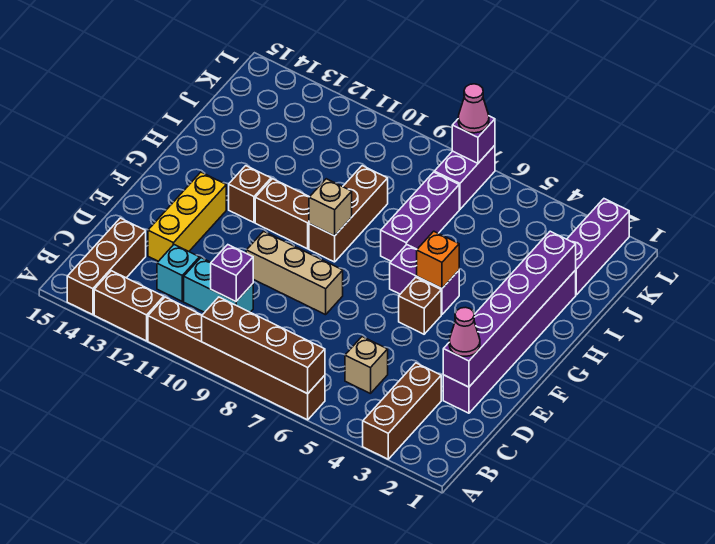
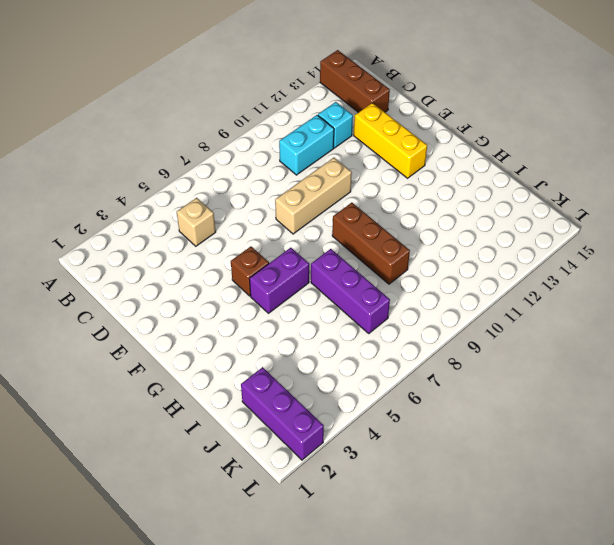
none -> brown 1x3 brick [363,363,441,459]
none -> brown 1x6 brick [148,297,325,420]
none -> brown 1x2 brick [94,271,164,341]

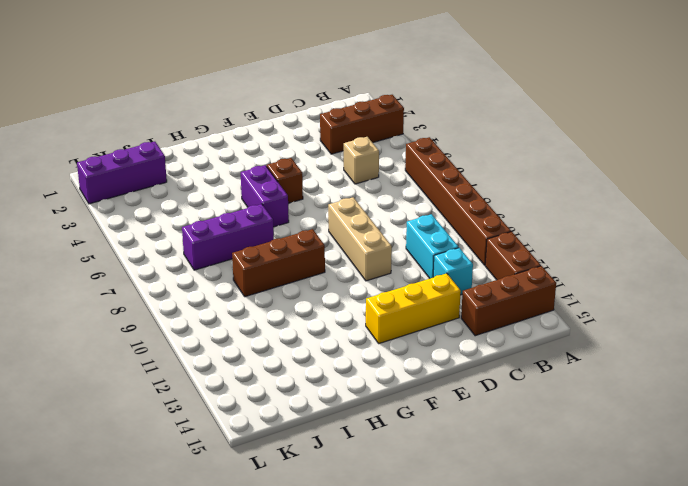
none -> purple 1x6 brick [443,270,576,413]
none -> brown 1x2 brick [255,179,309,249]
none -> brown 1x1 brick [229,166,271,222]

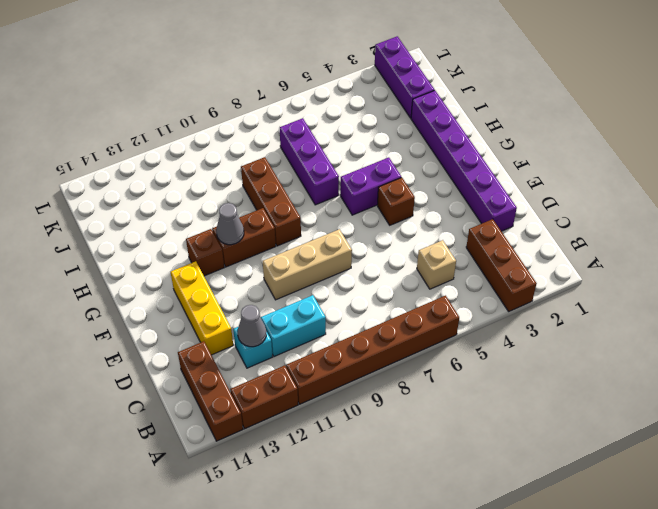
grey 1x1 cone [238,305,266,347] -> none
grey 1x1 cone [216,203,244,245] -> none
none -> purple 1x2 brick [434,145,495,209]
none -> brown 1x4 brick [202,297,325,394]
none -> purple 1x1 brick [211,245,253,302]

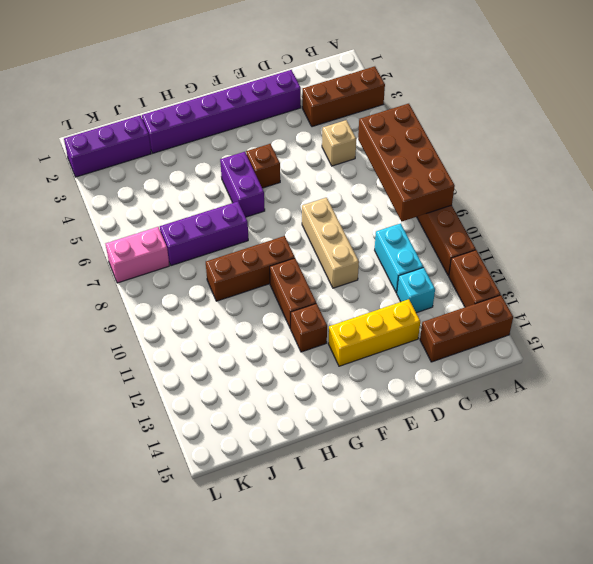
brown 2x4 brick [358,104,455,221] -> brown 1x4 brick [202,297,325,394]
pink 1x2 brick [106,227,169,283] -> purple 1x2 brick [434,145,495,209]
none -> purple 1x1 brick [211,245,253,302]
none -> purple 1x6 brick [443,231,576,387]
none -> orange 1x1 brick [417,231,459,288]

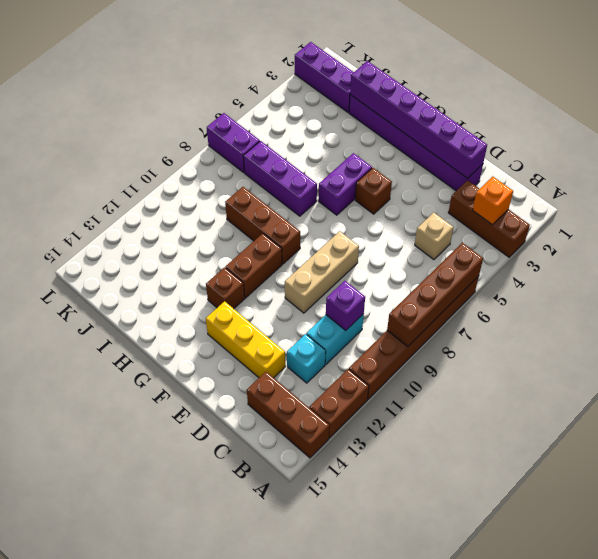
orange 1x1 brick [473,177,513,225] -> orange 1x1 brick moved to [417,231,459,288]
none -> tan 1x1 brick [309,179,352,236]
none -> purple 1x1 brick [452,116,495,163]
none -> pink 1x1 cone [449,307,480,356]

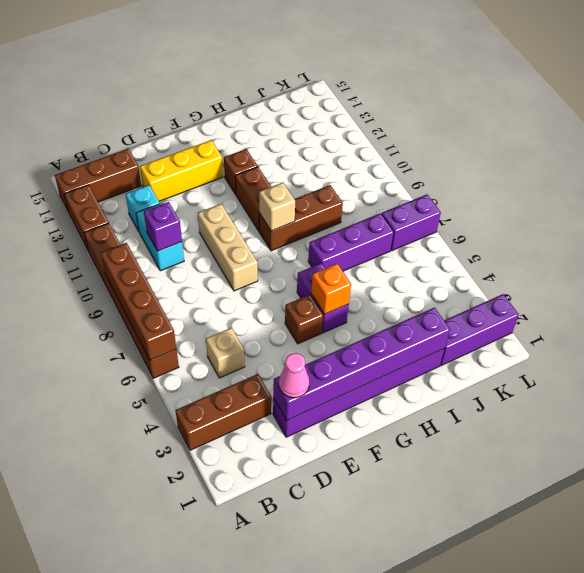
none -> purple 1x1 brick [452,116,495,163]
none -> pink 1x1 cone [458,84,489,133]

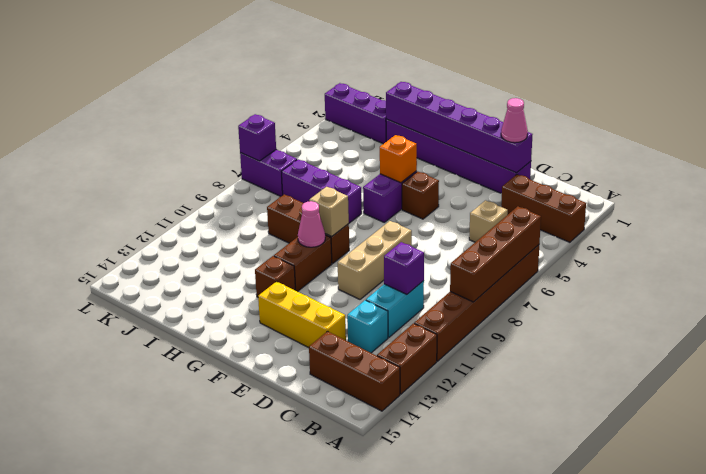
pink 1x1 cone [298,201,325,247] -> pink 1x1 cone moved to [458,84,489,133]

